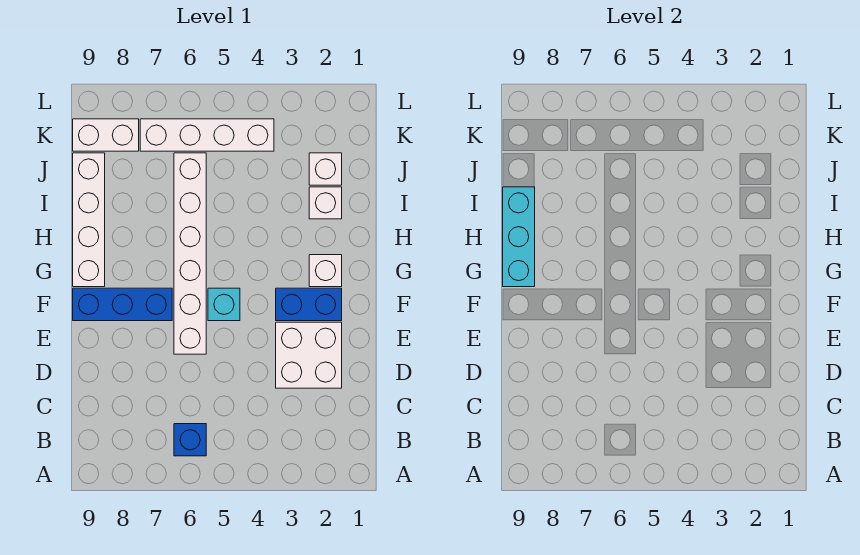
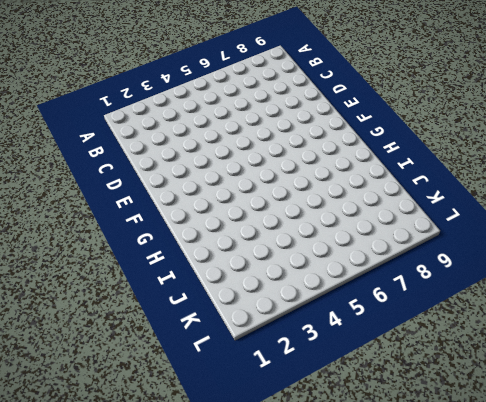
none -> blue 1x1 brick [174,424,206,456]
none -> white 2x2 brick [276,322,342,388]
none -> white 1x6 brick [174,153,206,354]

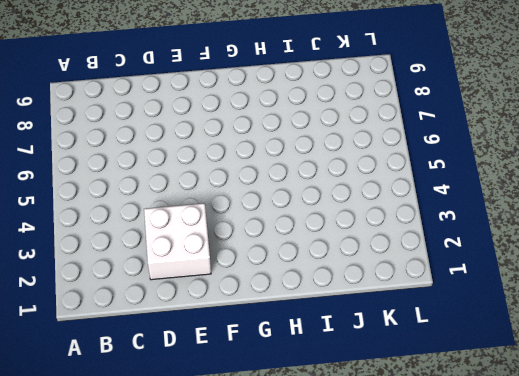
none -> blue 1x1 brick [174,424,206,456]
none -> white 1x6 brick [174,153,206,354]
none -> blue 1x2 brick [276,288,342,321]

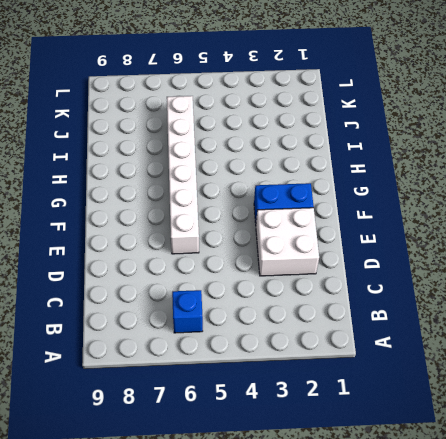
none -> cyan 1x1 brick [208,288,240,321]
none -> blue 1x3 brick [73,288,172,321]
none -> white 1x1 brick [309,255,342,287]

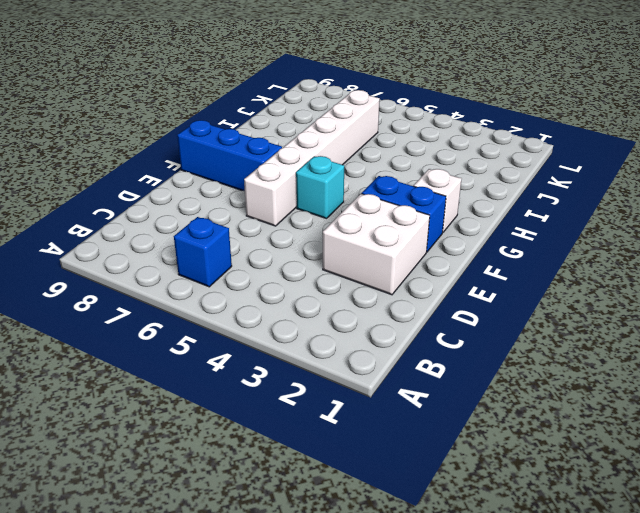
none -> white 1x4 brick [73,153,105,287]
none -> white 1x1 brick [309,187,342,219]
none -> white 1x1 brick [309,153,342,185]

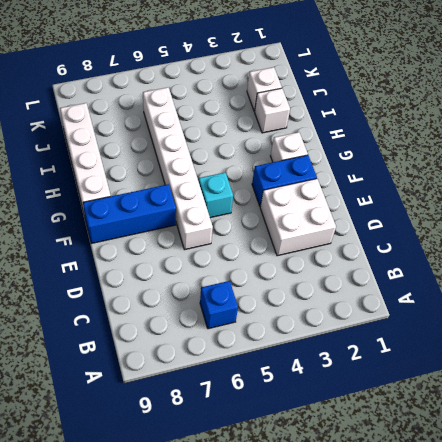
none -> white 1x4 brick [140,119,274,151]
none -> white 1x2 brick [73,119,139,151]
none -> cyan 1x3 brick [503,187,535,287]

